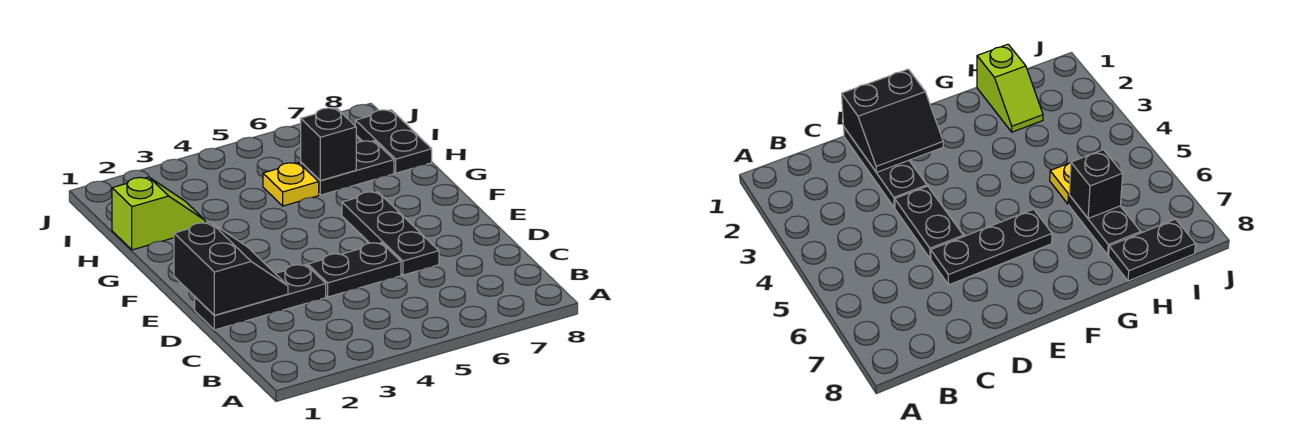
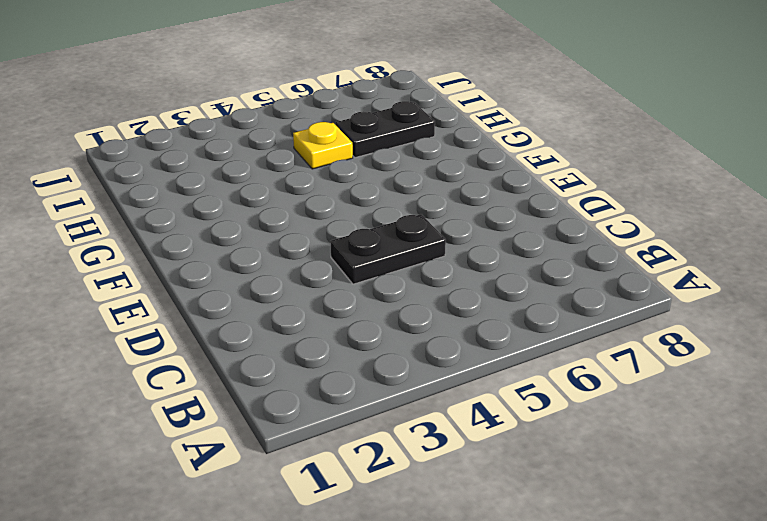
none -> black 1x3 plate [195,265,326,330]
none -> black 1x3 plate [342,192,439,275]

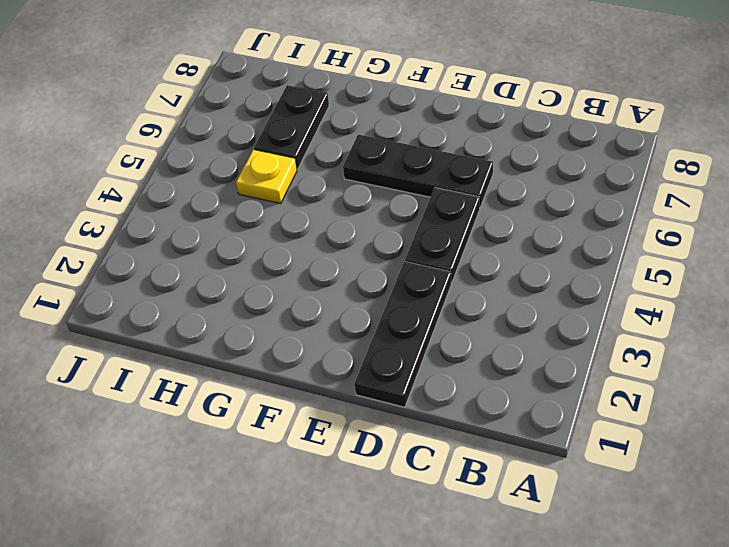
none -> lime 1x2 slope [112,177,205,250]
none -> black 1x2 plate [355,110,432,173]

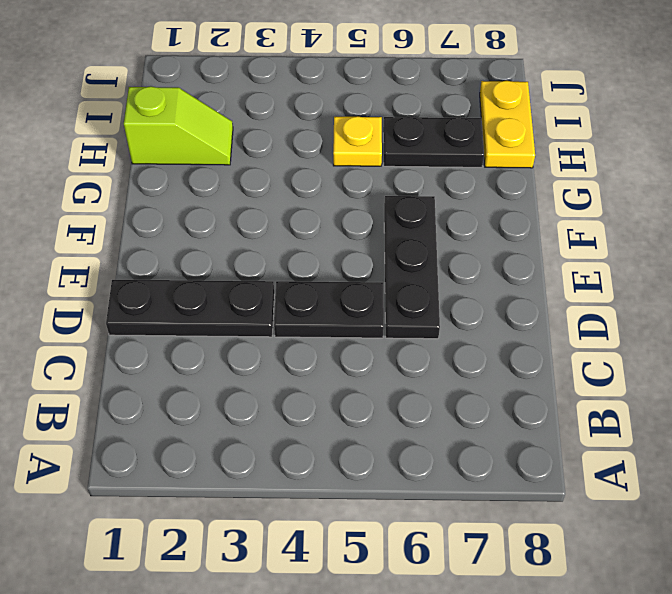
yellow 1x2 plate [480,81,535,168] -> black 1x2 plate [355,110,432,173]
none -> black 2x2 slope [174,223,288,315]
none -> black 1x1 brick [301,108,356,181]

